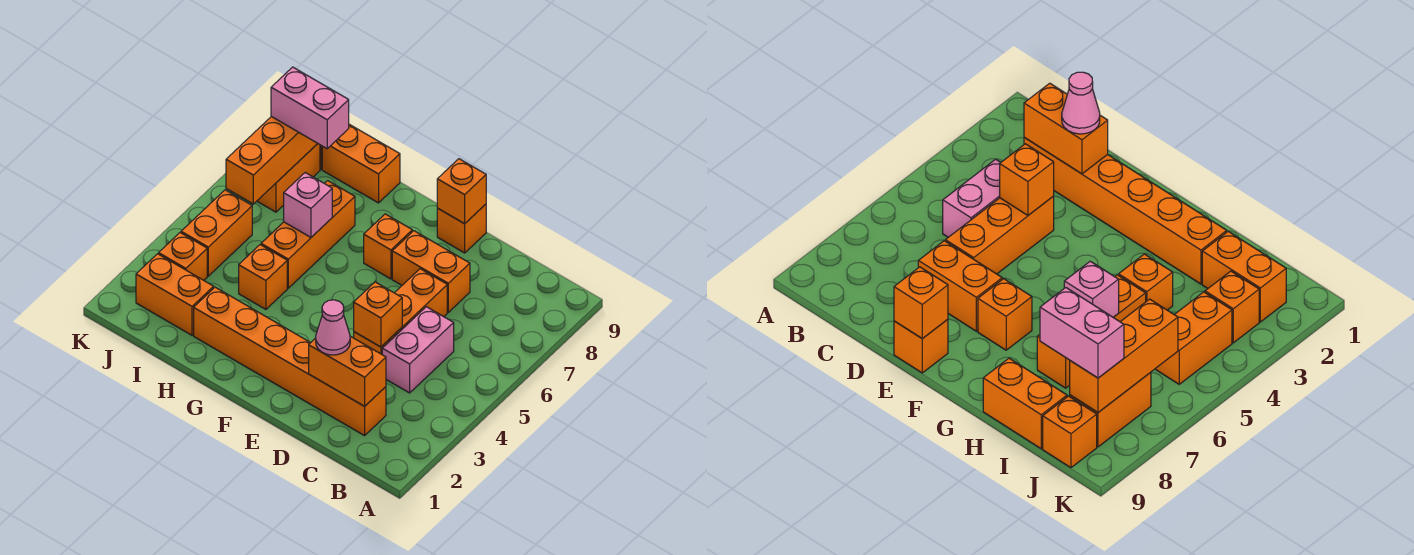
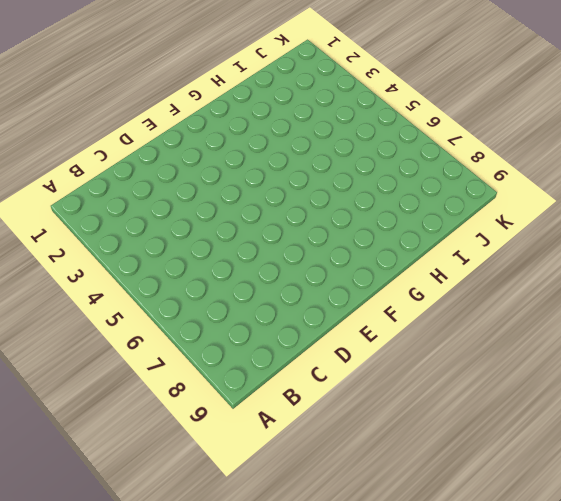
none -> orange 1x6 brick [194,287,386,436]
none -> pink 1x2 brick [382,307,454,393]
none -> orange 1x3 brick [354,269,447,354]

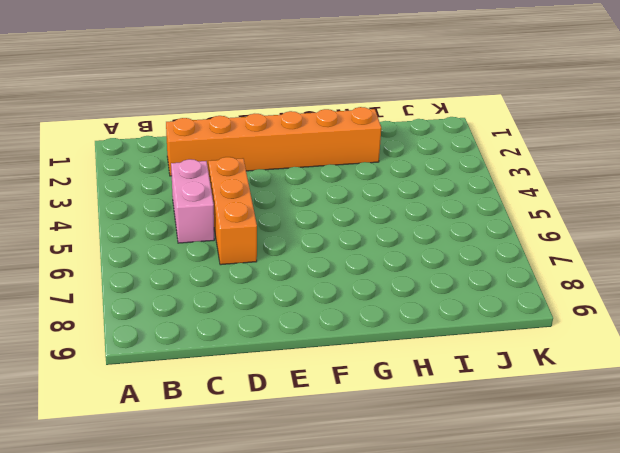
none -> orange 1x2 brick [392,231,470,312]
none -> orange 1x1 brick [437,204,486,253]
none -> orange 1x1 brick [364,214,412,279]

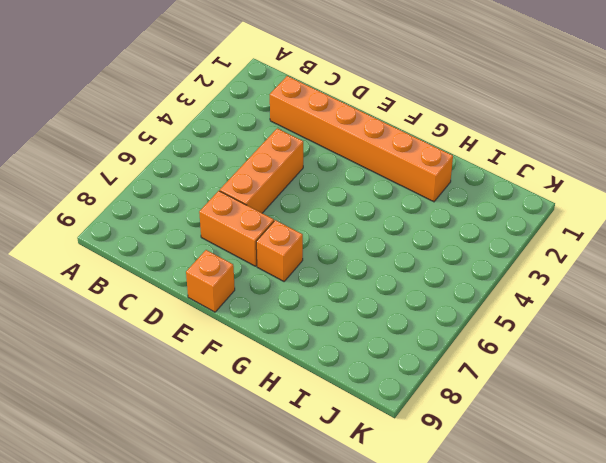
none -> pink 1x2 brick [382,307,454,393]
none -> orange 1x1 brick [239,245,287,309]
none -> orange 1x3 brick [261,181,355,288]

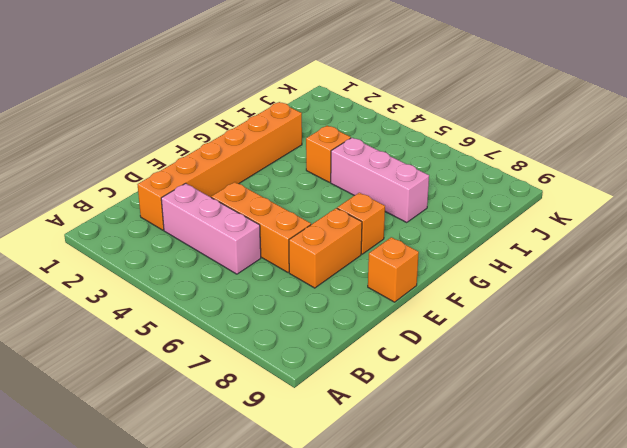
pink 1x3 brick [161,183,261,274] -> pink 1x2 brick [382,307,454,393]
pink 1x3 brick [331,138,429,223] -> orange 1x3 brick [261,181,355,288]
none -> orange 1x2 brick [322,124,400,203]
none -> orange 1x2 brick [136,254,214,335]
none -> orange 1x1 brick [159,233,207,280]

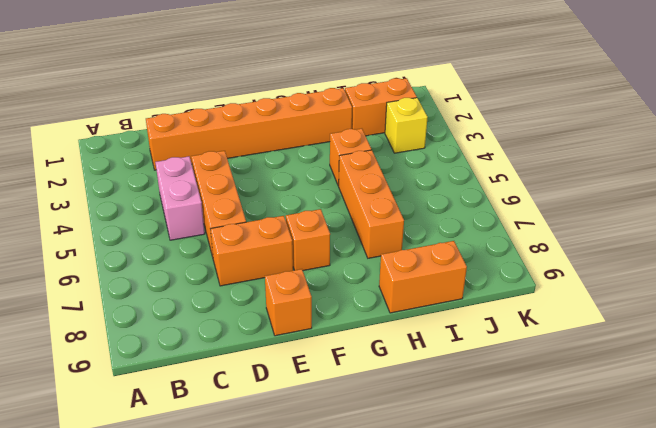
yellow 1x1 brick [385,98,428,153] -> orange 1x1 brick [159,233,207,280]
none -> orange 1x2 brick [181,190,252,276]
none -> orange 1x2 brick [257,144,320,212]
none -> orange 1x1 brick [1043,396,1097,468]

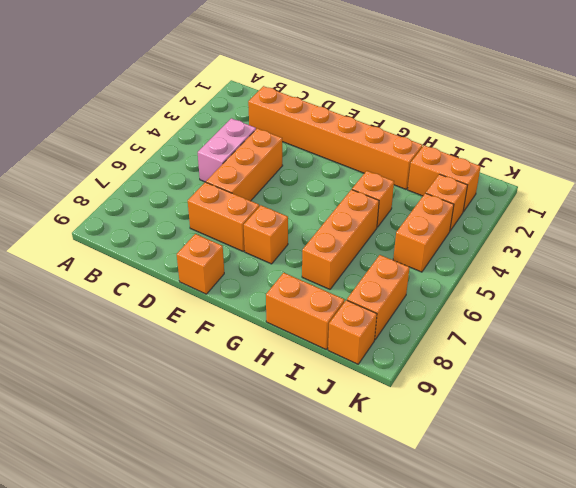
none -> orange 1x2 brick [309,336,386,406]
none -> orange 1x1 brick [354,282,402,347]
none -> orange 1x1 brick [437,159,486,224]

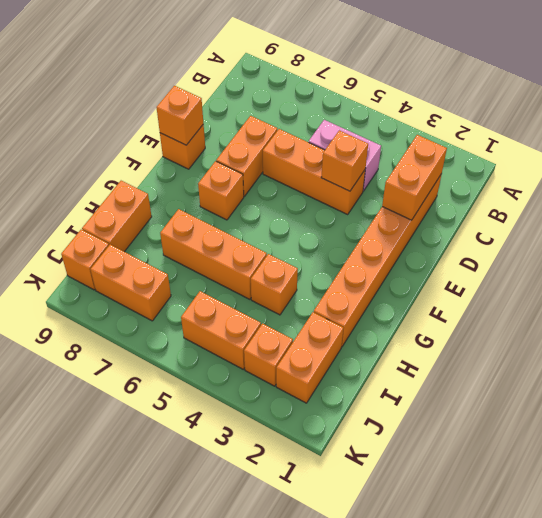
none -> pink 1x1 brick [284,173,332,237]
none -> orange 1x3 brick [226,117,318,204]
none -> pink 1x1 cone [316,300,350,355]

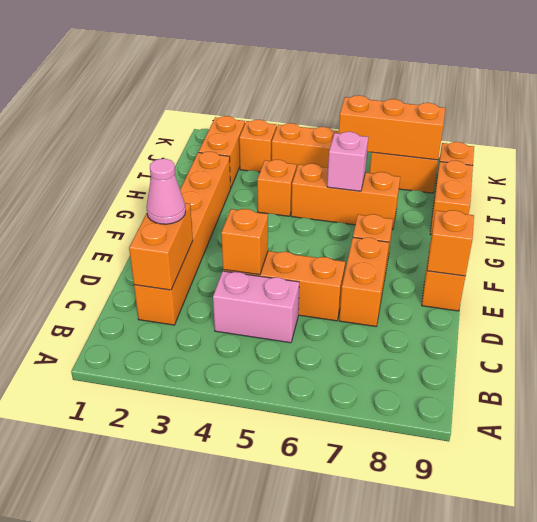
none -> pink 1x2 brick [271,67,349,149]

